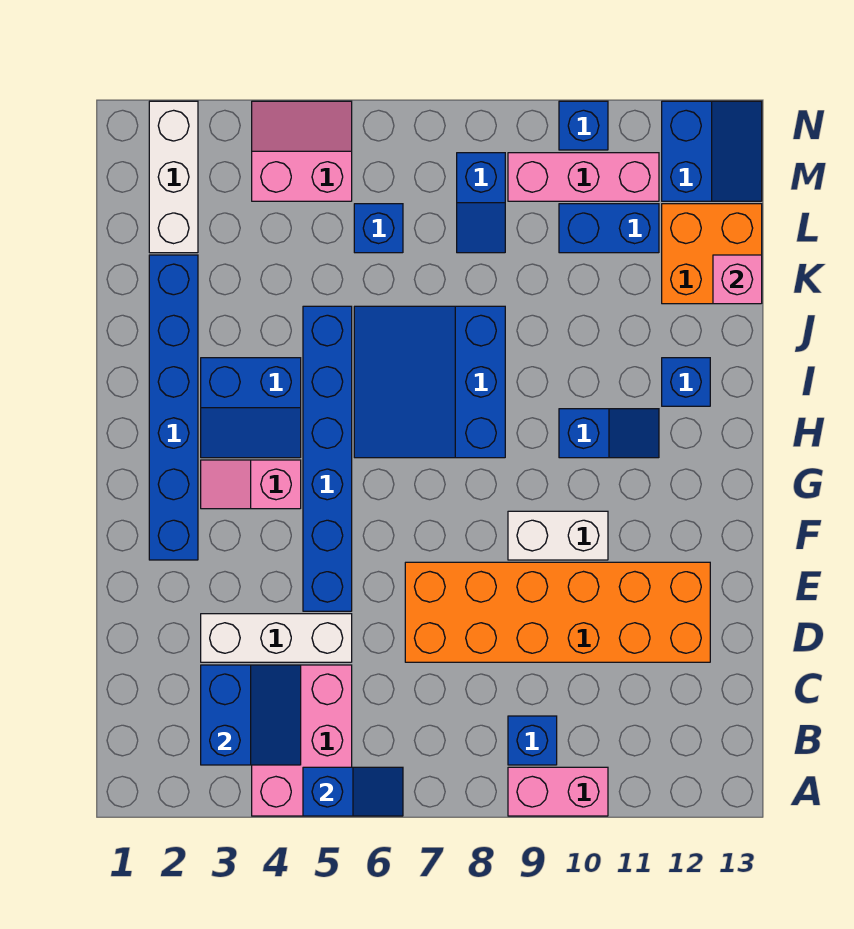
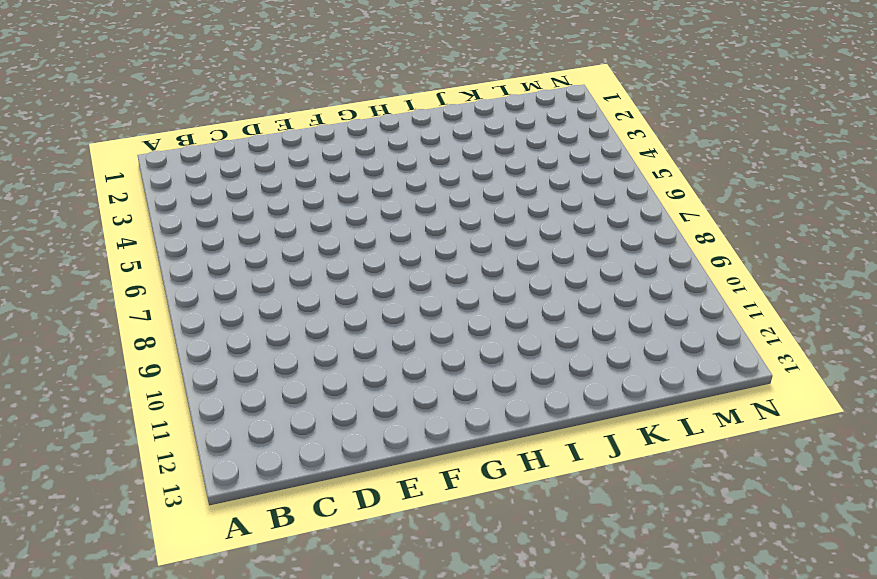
none -> pink 2x3 brick [252,665,352,816]
none -> pink 1x2 brick [508,767,608,816]
none -> blue 1x1 brick [508,716,557,765]

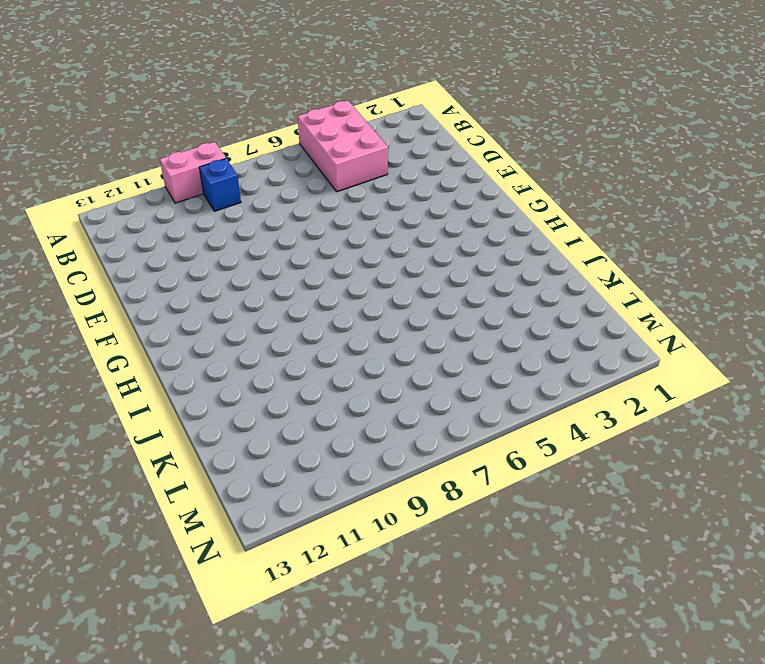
none -> white 1x3 brick [201,614,352,662]
none -> orange 2x6 brick [405,562,710,662]
none -> blue 1x6 brick [303,306,352,611]

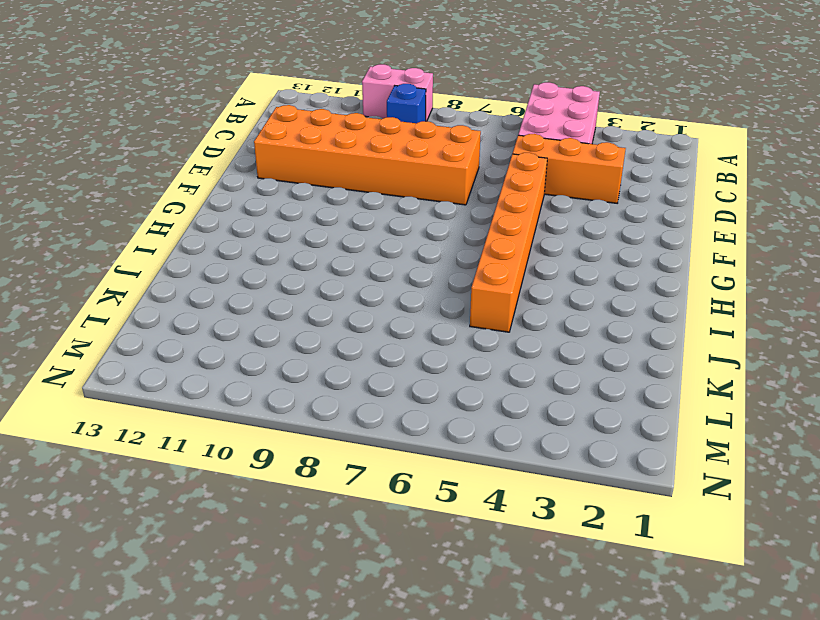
orange 1x3 brick [513,134,626,203] -> white 1x3 brick [201,614,352,662]
orange 1x6 brick [470,153,547,332] -> blue 1x6 brick [303,306,352,611]
none -> blue 1x6 brick [149,255,198,560]
none -> white 1x2 brick [508,511,608,560]
none -> pink 1x2 slope [201,460,301,509]

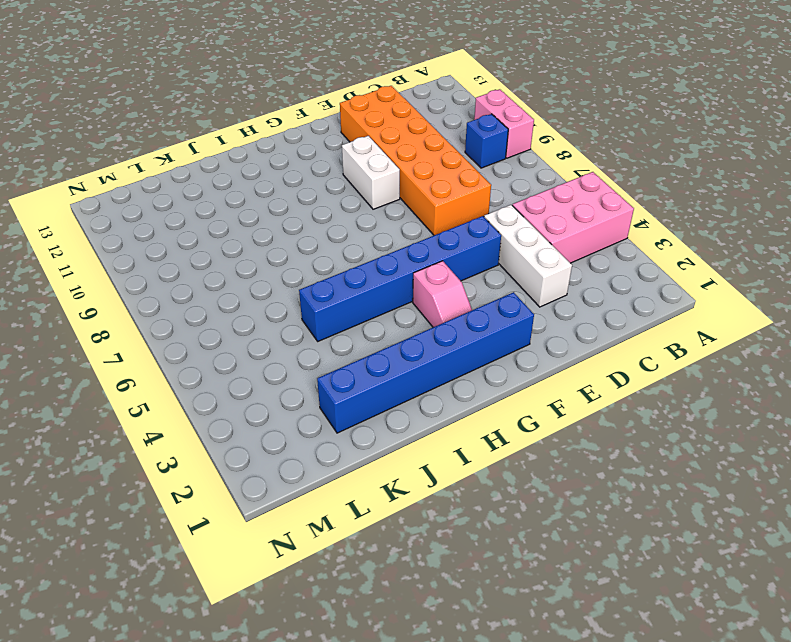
none -> blue 2x2 slope [201,358,301,458]
none -> blue 3x3 slope [354,306,505,458]
none -> blue 1x2 slope [559,409,659,458]

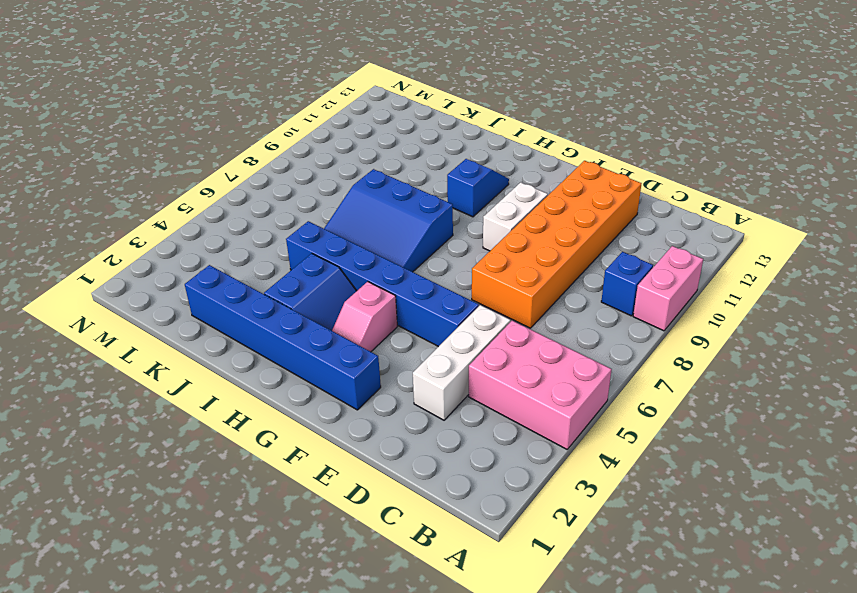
none -> blue 1x1 brick [662,358,710,406]
none -> orange 2x2 brick [662,204,762,304]
none -> white 1x3 brick [149,101,198,253]

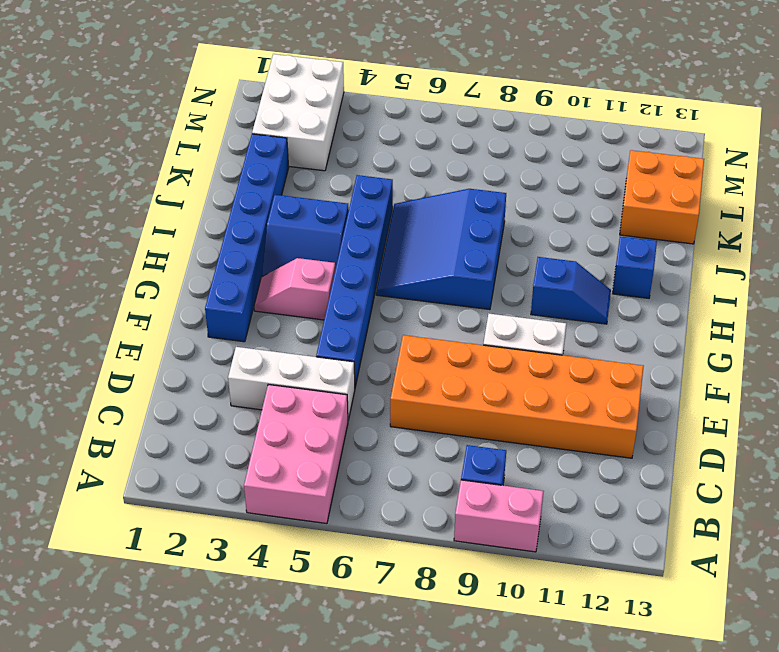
white 2x3 brick [252,54,344,171] -> white 1x3 brick [149,101,198,253]
none -> blue 1x1 brick [354,204,403,253]
none -> blue 1x2 slope [457,153,505,253]
none -> blue 1x2 brick [559,204,659,253]

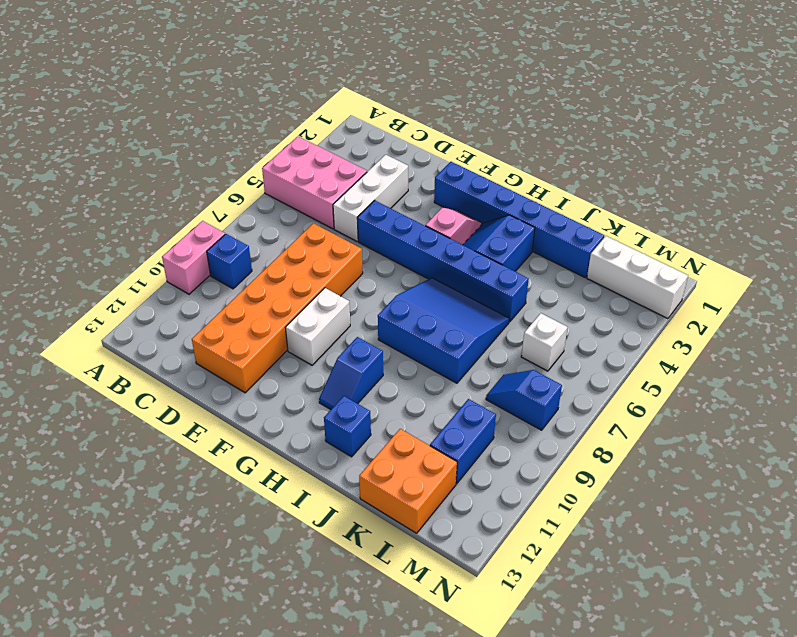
white 1x1 brick [521,313,567,371] -> blue 1x1 brick [354,204,403,253]
none -> pink 2x2 slope [252,101,352,201]
none -> pink 1x3 brick [508,153,659,201]
none -> blue 2x2 slope [662,101,762,201]

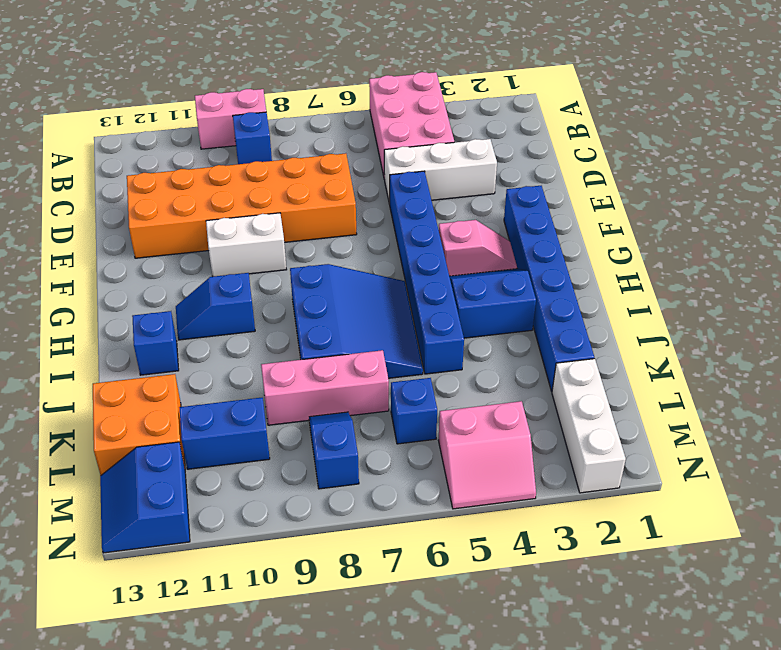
pink 1x3 brick [261,350,389,425] -> pink 1x3 brick moved to [508,153,659,201]
none -> blue 1x1 brick [559,101,608,150]
none -> blue 1x2 slope [303,767,403,816]
none -> blue 2x2 slope [201,665,301,765]

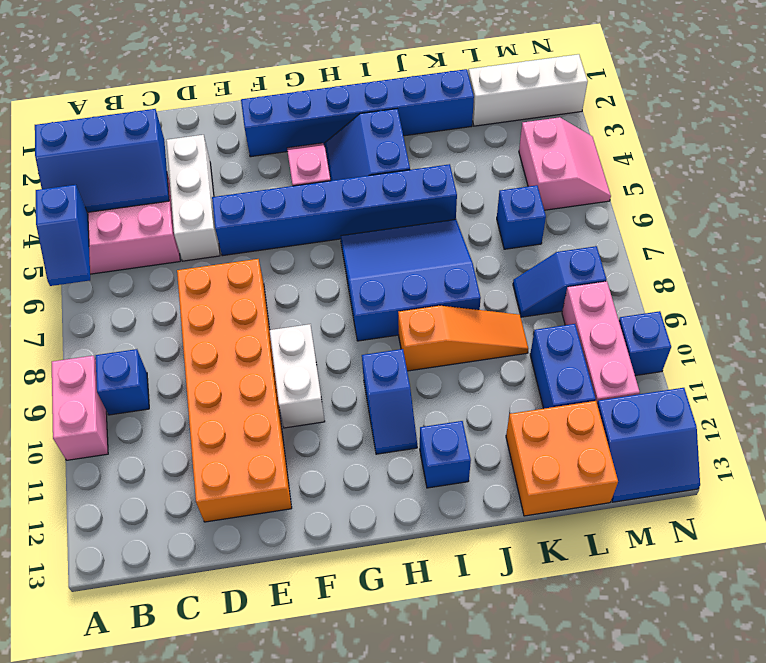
blue 2x3 slope [35,109,169,212] -> blue 2x2 slope [201,665,301,765]
orange 1x3 slope [398,306,528,371] -> none
none -> pink 1x1 brick [713,255,762,304]

